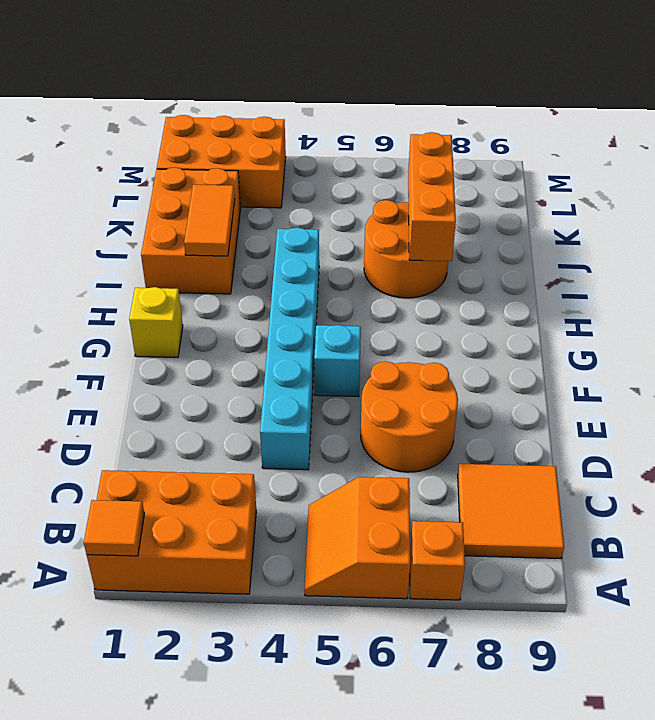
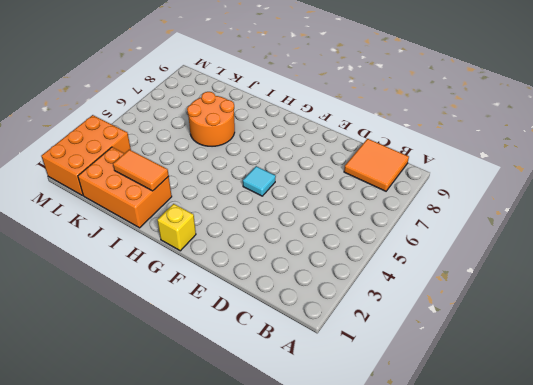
cyan 1x1 tile [243,166,276,196] -> cyan 1x1 brick [314,325,361,397]
none -> orange 2x3 brick [87,470,256,594]
none -> orange 2x2 slope [304,477,410,599]
none -> orange 1x1 brick [410,521,465,600]

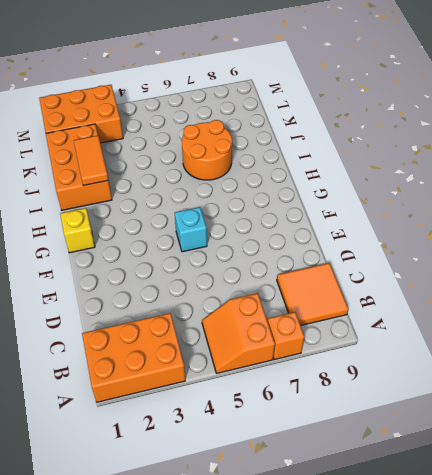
none -> cyan 1x6 brick [260,228,319,470]
none -> orange 2x2 round brick [361,361,458,472]
none -> orange 1x1 tile [84,500,144,556]

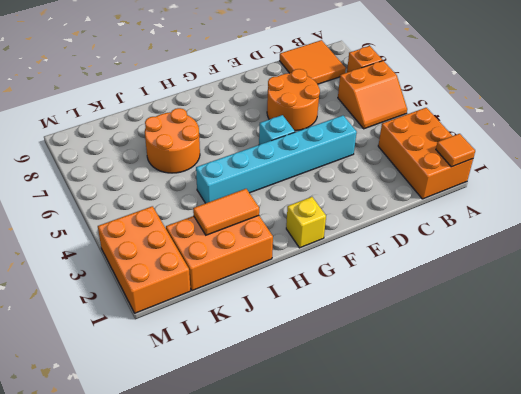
none -> orange 1x3 brick [408,132,456,261]

